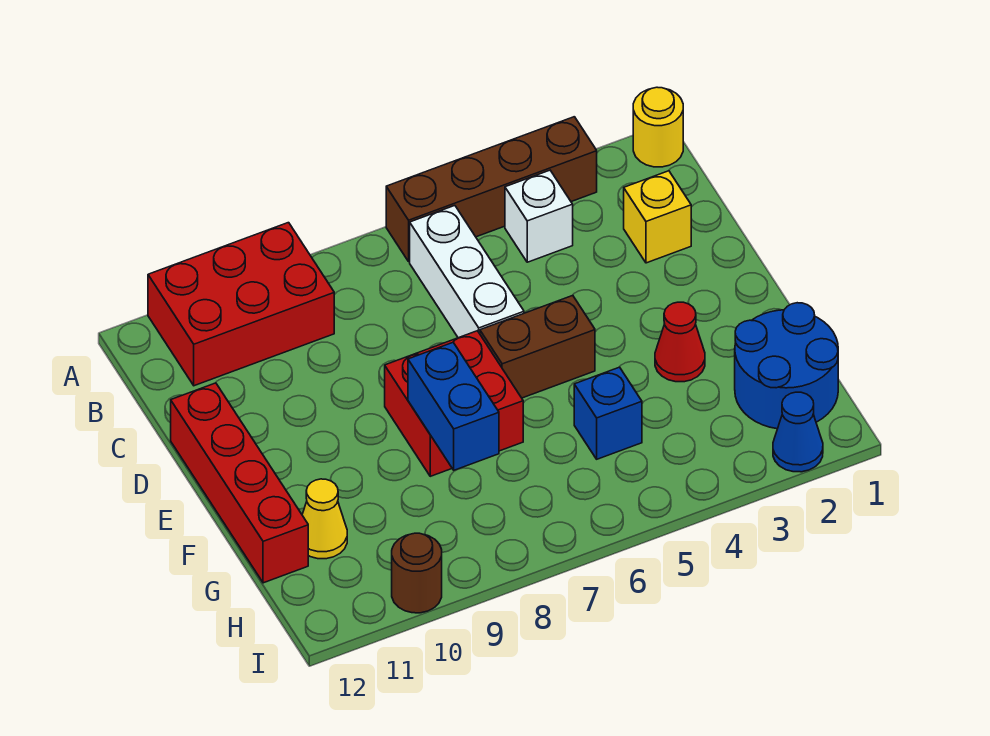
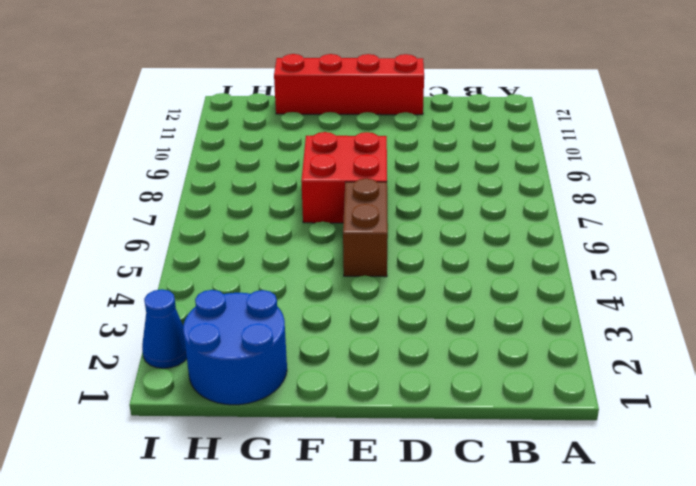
none -> yellow 1x1 round brick [633,87,683,167]
none -> brown 1x4 brick [386,117,597,262]
none -> red 2x3 brick [148,223,334,386]

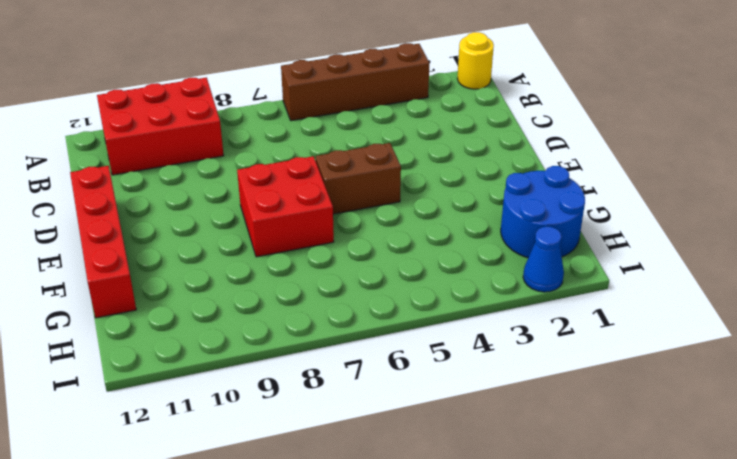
none -> white 1x1 brick [505,170,573,262]
none -> white 1x3 brick [410,206,524,338]
none -> yellow 1x1 brick [624,171,691,263]

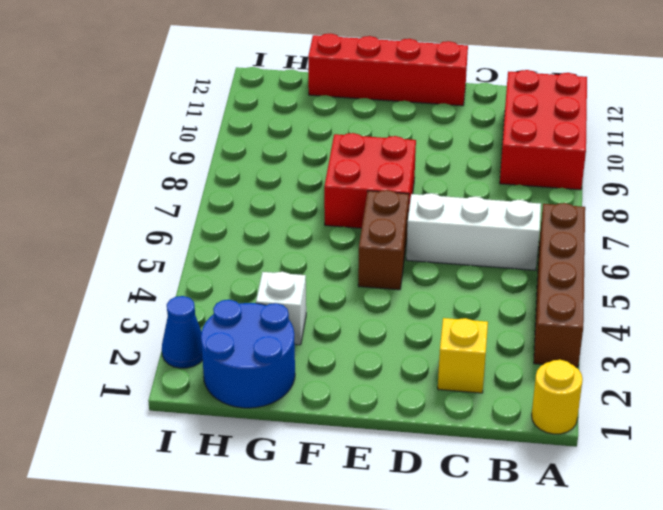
white 1x1 brick [256,272,306,345] -> white 1x1 brick moved to [505,170,573,262]
none -> red 1x1 cone [655,302,705,382]
none -> blue 1x1 brick [574,367,642,459]
none -> yellow 1x1 cone [302,479,347,559]

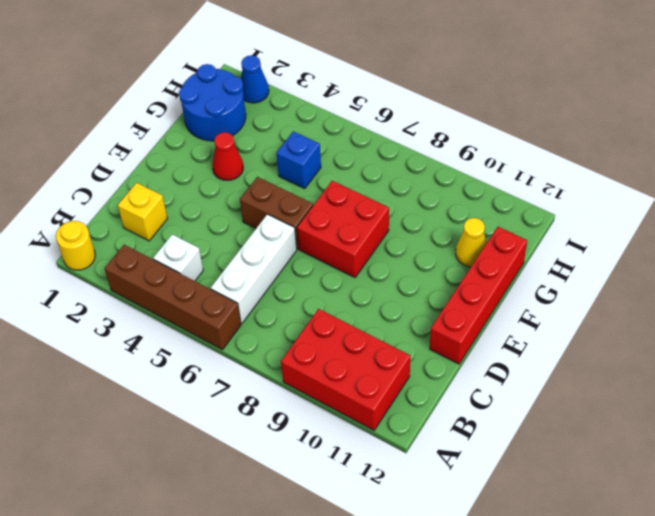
none -> brown 1x1 round brick [392,533,442,613]
none -> blue 1x2 brick [408,343,499,470]

